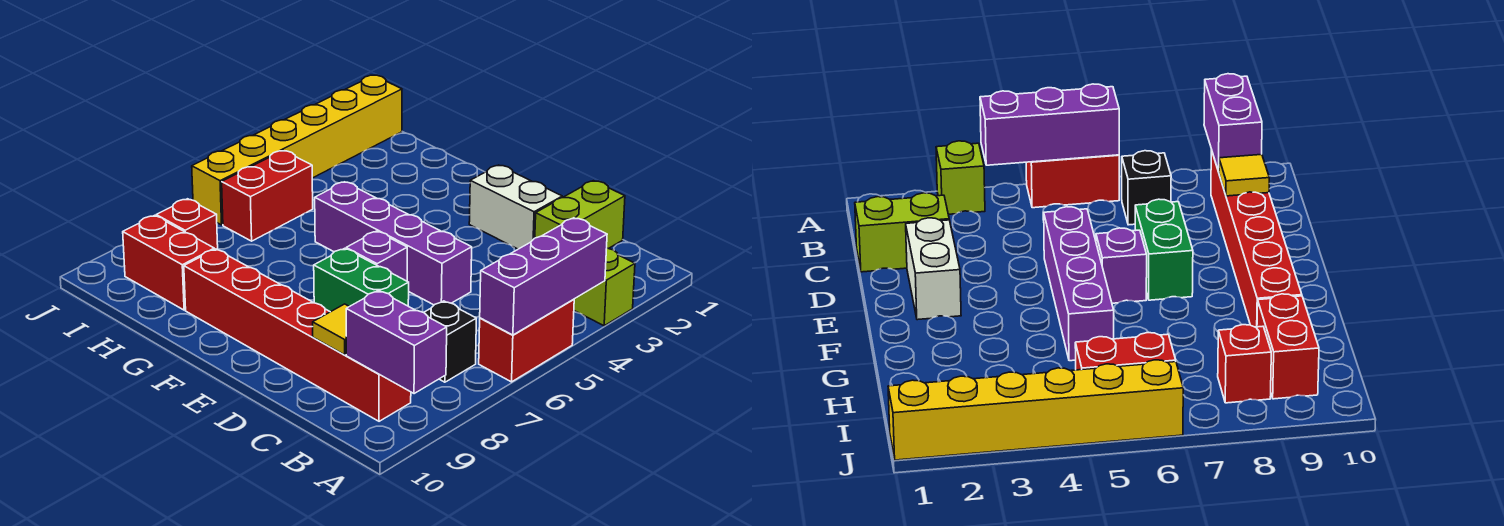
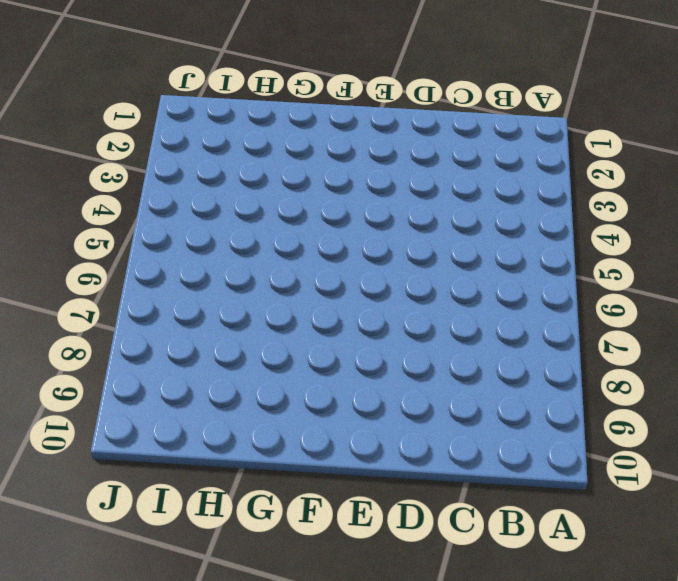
none -> lime 1x1 brick [574,248,635,326]
none -> red 1x2 brick [479,299,574,382]
none -> black 1x1 brick [424,301,476,382]

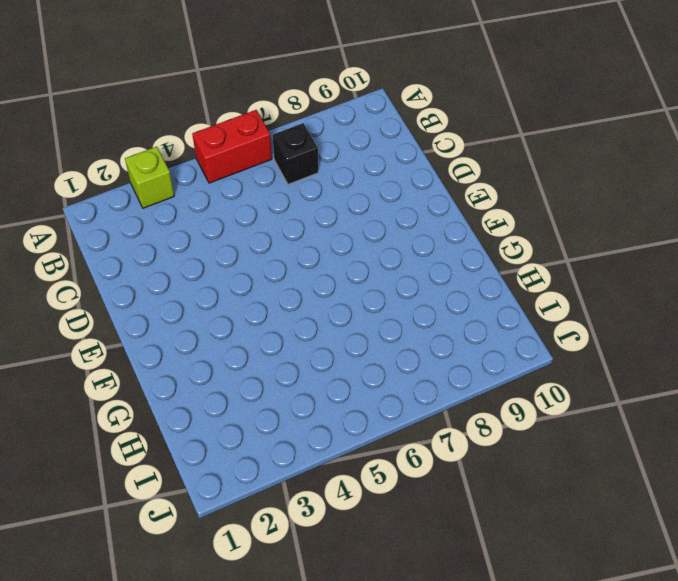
none -> red 1x6 brick [184,249,411,421]
none -> lime 1x2 brick [535,181,625,249]
none -> white 1x2 brick [469,165,562,249]

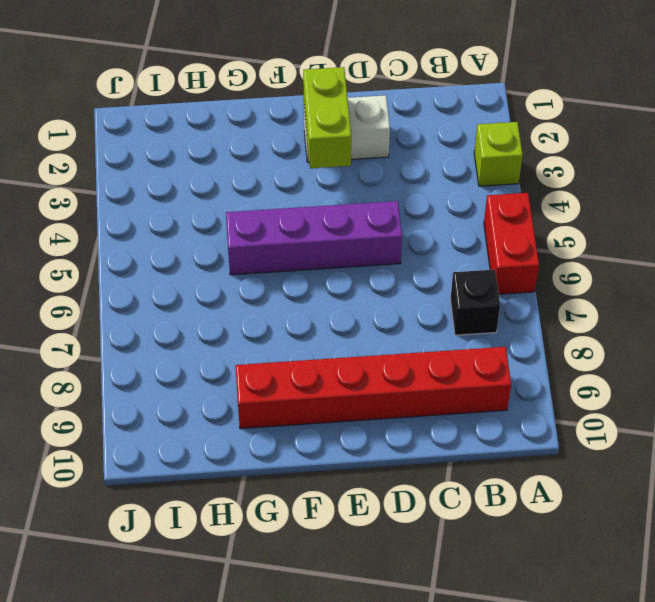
lime 1x2 brick [303,67,351,168] -> lime 1x2 brick moved to [535,181,625,249]
none -> green 1x2 brick [314,248,409,312]
none -> purple 1x1 brick [346,231,407,281]
none -> red 1x2 brick [123,215,214,310]

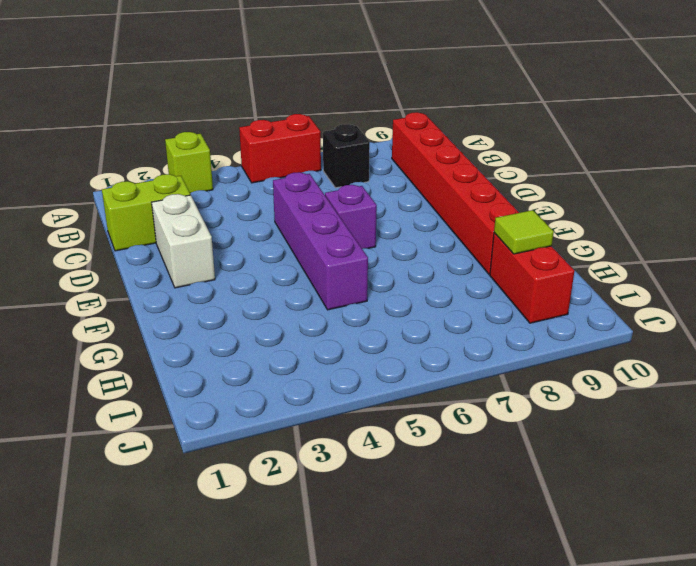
lime 1x1 tile [494,210,554,254] -> none
none -> green 1x2 brick [314,248,409,312]
none -> red 1x2 brick [222,151,313,241]
none -> red 1x1 brick [156,199,218,250]

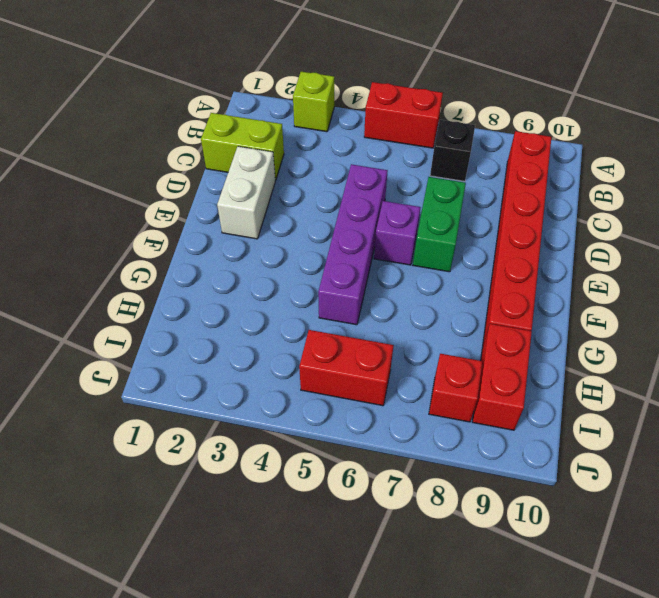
none -> yellow 1x6 brick [192,75,402,225]
none -> purple 1x3 brick [480,218,607,335]
none -> purple 1x2 brick [346,291,447,394]

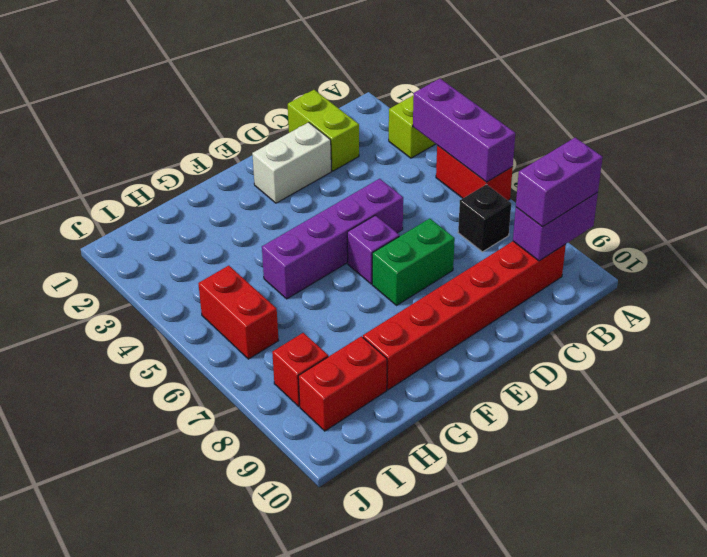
purple 1x2 brick [516,138,603,227] -> none
none -> yellow 1x6 brick [192,75,402,225]
none -> yellow 1x1 tile [313,304,349,355]

